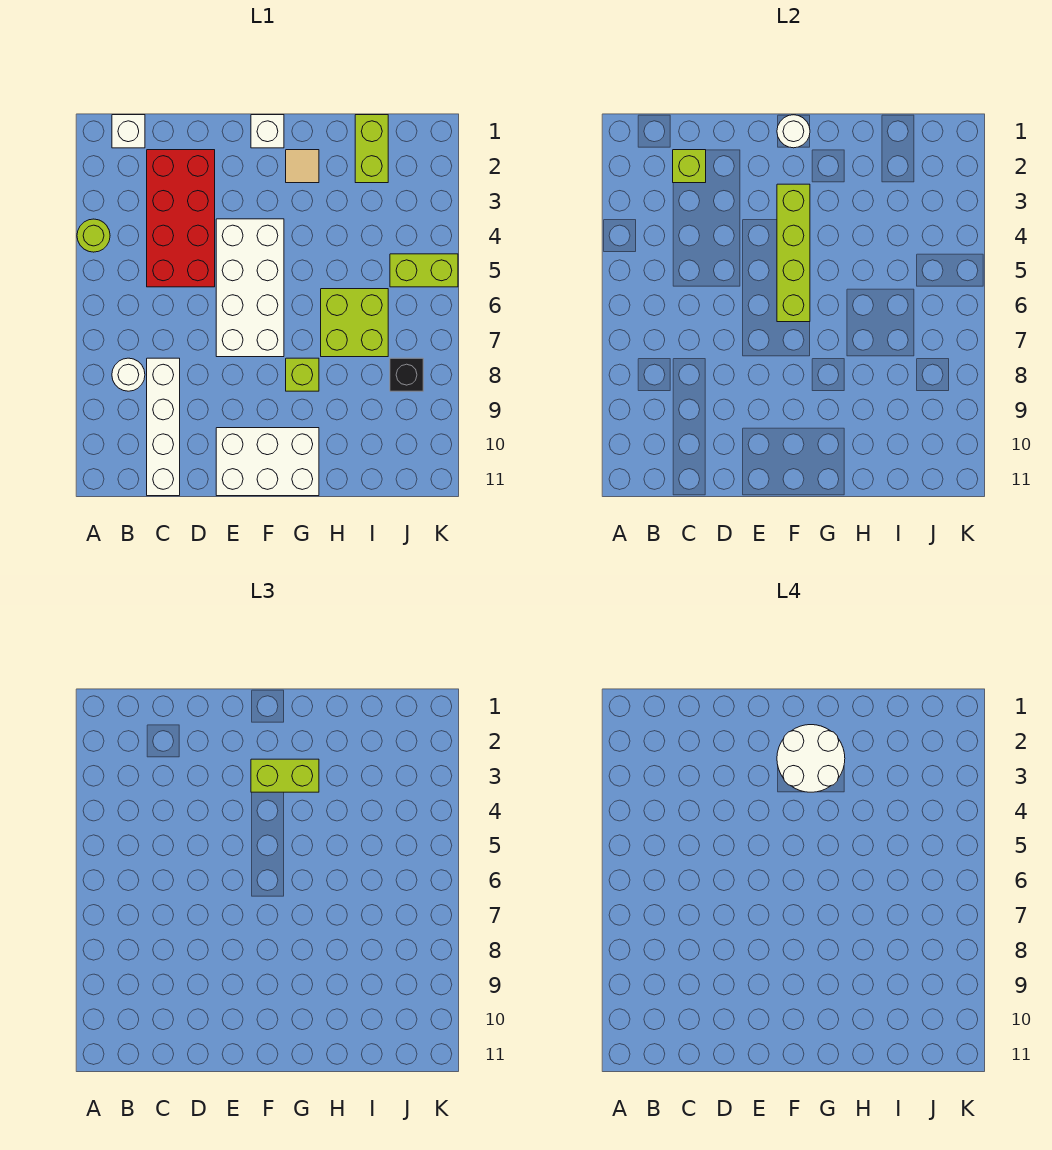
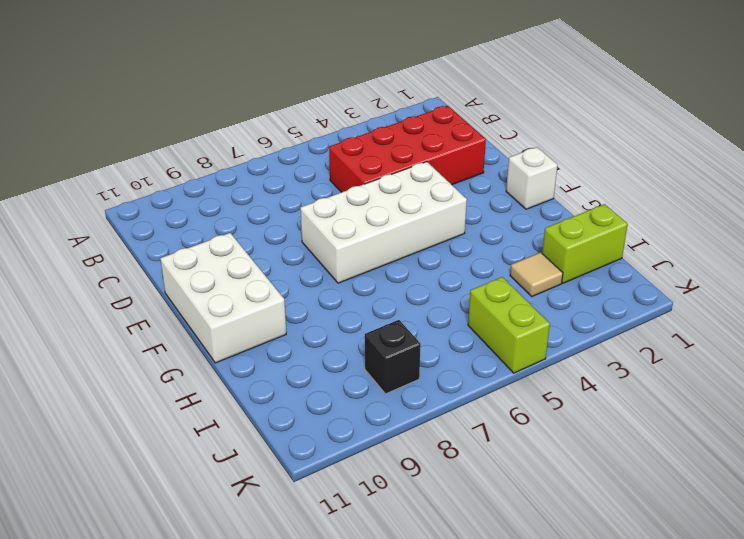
tan 1x1 tile [510,252,563,296] -> tan 1x1 tile moved to [286,150,319,183]
none -> lime 1x1 round brick [77,219,110,252]
none -> white 1x1 brick [112,115,145,148]
none -> white 1x1 round brick [112,358,145,391]

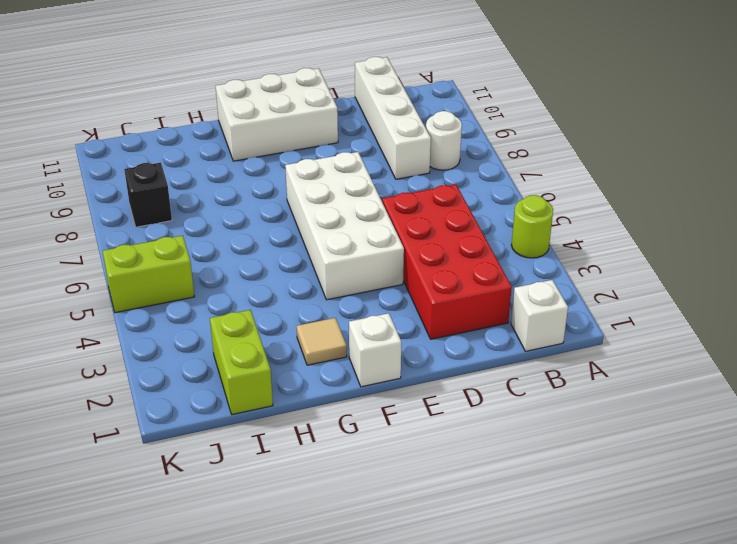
none -> lime 1x1 brick [286,358,319,391]
none -> lime 2x2 brick [321,289,388,357]
none -> lime 1x1 brick [673,150,706,183]

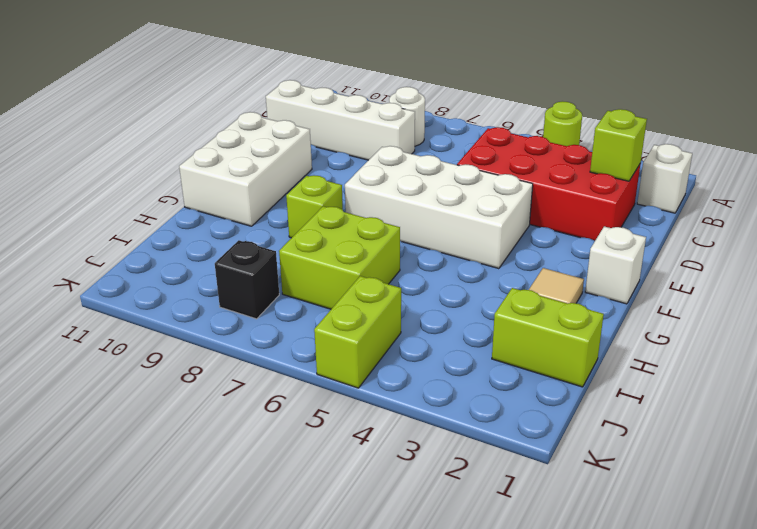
none -> white 1x1 round brick [777,115,810,148]
none -> lime 1x4 brick [777,184,810,322]
none -> lime 1x2 brick [251,759,319,792]

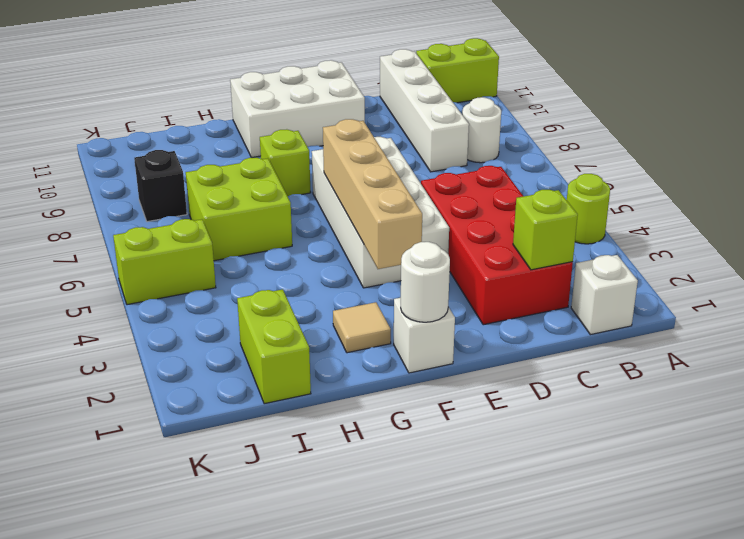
lime 1x2 brick [416,38,499,103] -> lime 1x2 brick moved to [251,759,319,792]
tan 1x4 brick [323,119,422,269] -> lime 1x4 brick [777,184,810,322]
none -> white 2x2 round brick [777,725,845,792]

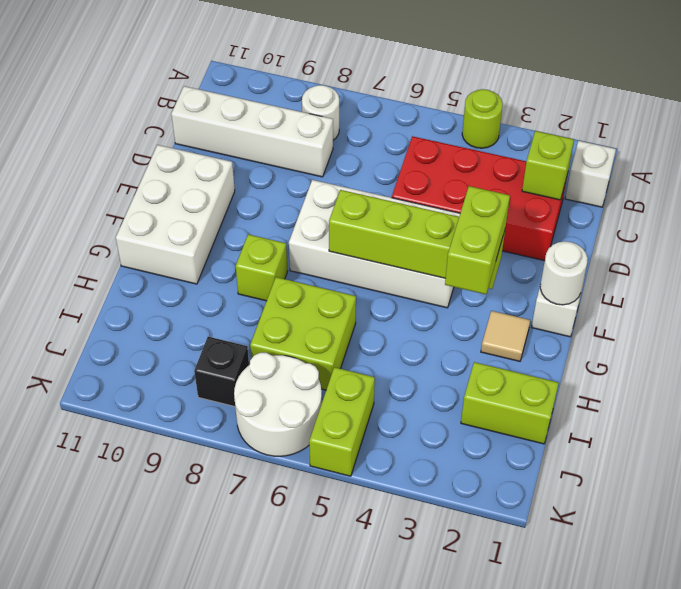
white 2x2 round brick [234,353,322,456] -> white 2x2 round brick moved to [777,725,845,792]

